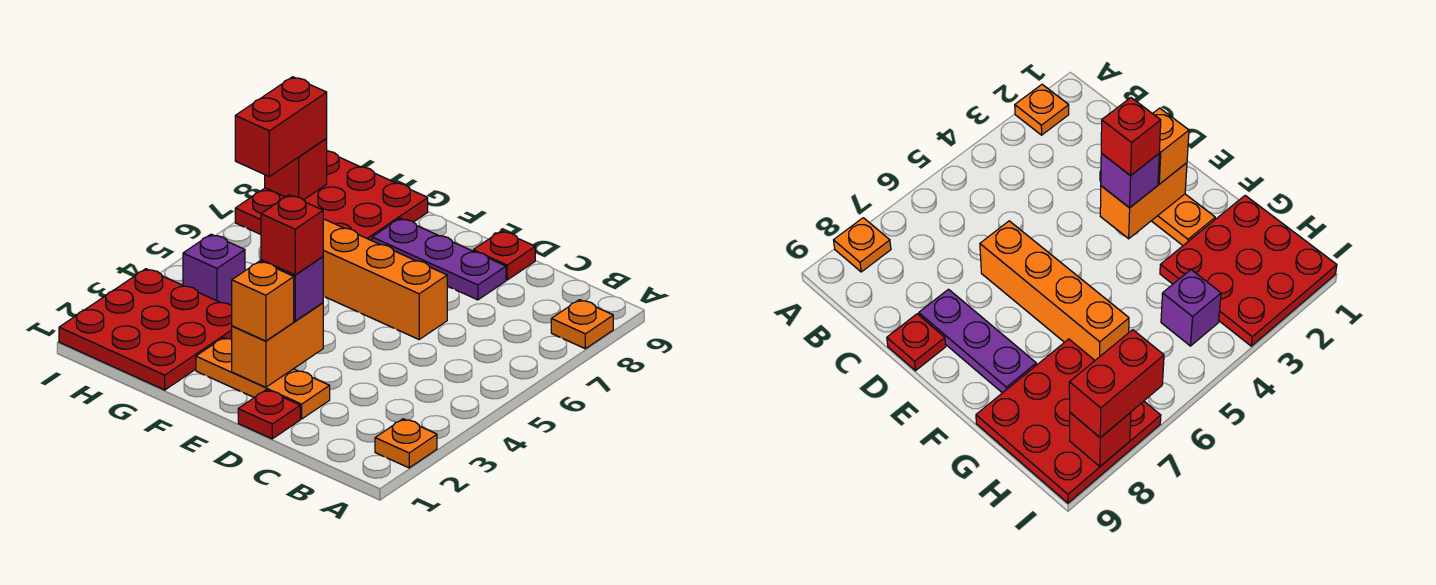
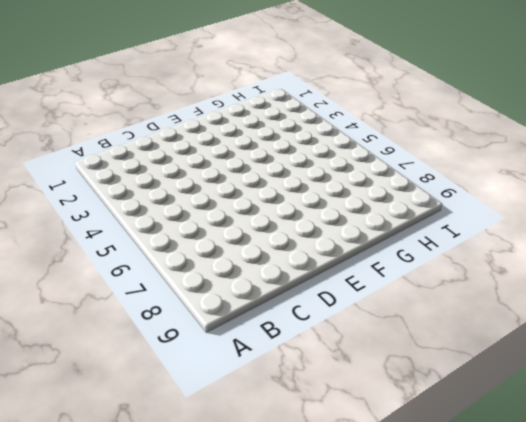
none -> orange 1x1 plate [375,419,437,468]
none -> orange 1x1 plate [551,300,613,349]
none -> red 1x1 plate [238,390,300,439]

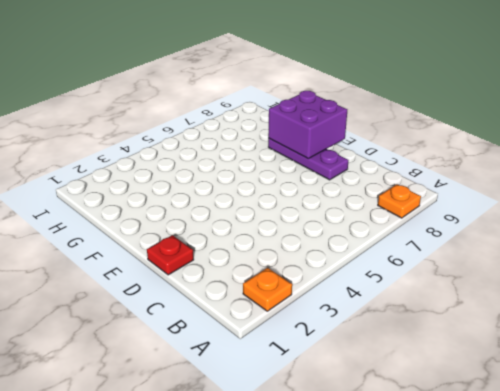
purple 2x2 brick [268,91,347,158] -> none
none -> orange 1x3 plate [196,338,330,419]
none -> orange 1x4 brick [323,219,447,339]
none -> red 1x1 plate [473,231,535,280]

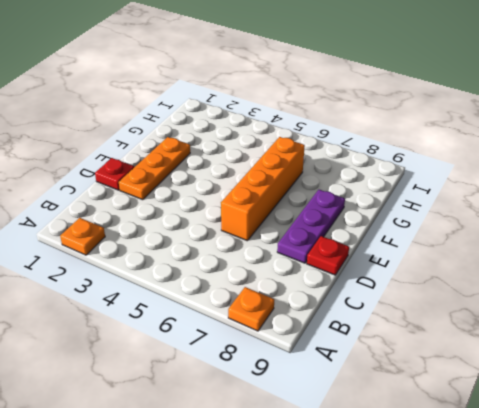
none -> red 3x3 plate [59,269,232,390]
none -> red 3x3 plate [235,151,428,241]
none -> purple 1x1 brick [183,234,245,305]

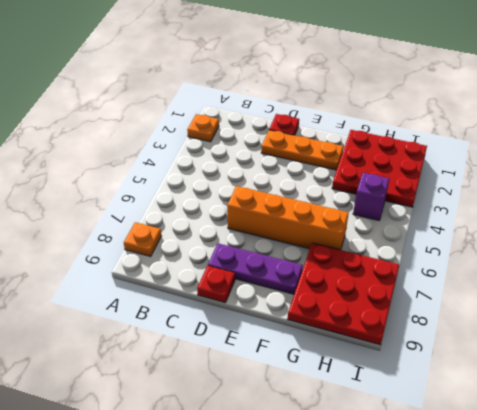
none -> orange 1x2 brick [232,303,323,387]
none -> red 1x1 brick [265,138,327,200]
none -> orange 1x1 brick [232,261,294,341]

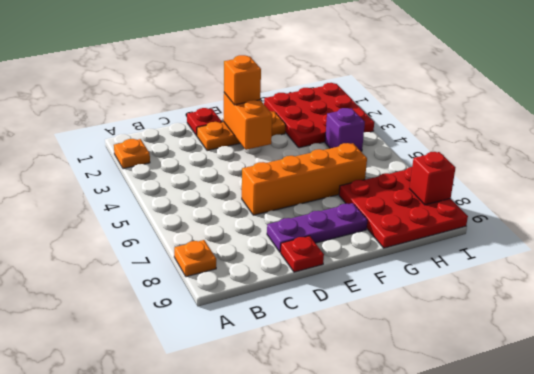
none -> purple 1x1 brick [261,257,323,321]
none -> red 1x2 brick [235,77,327,176]
none -> red 1x1 brick [261,195,323,275]

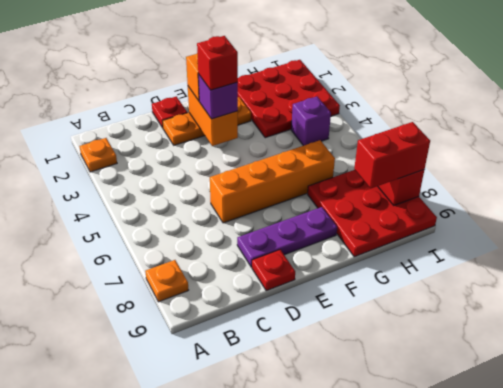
red 1x2 brick [354,122,430,188] -> red 1x2 brick turned to [235,77,327,176]

